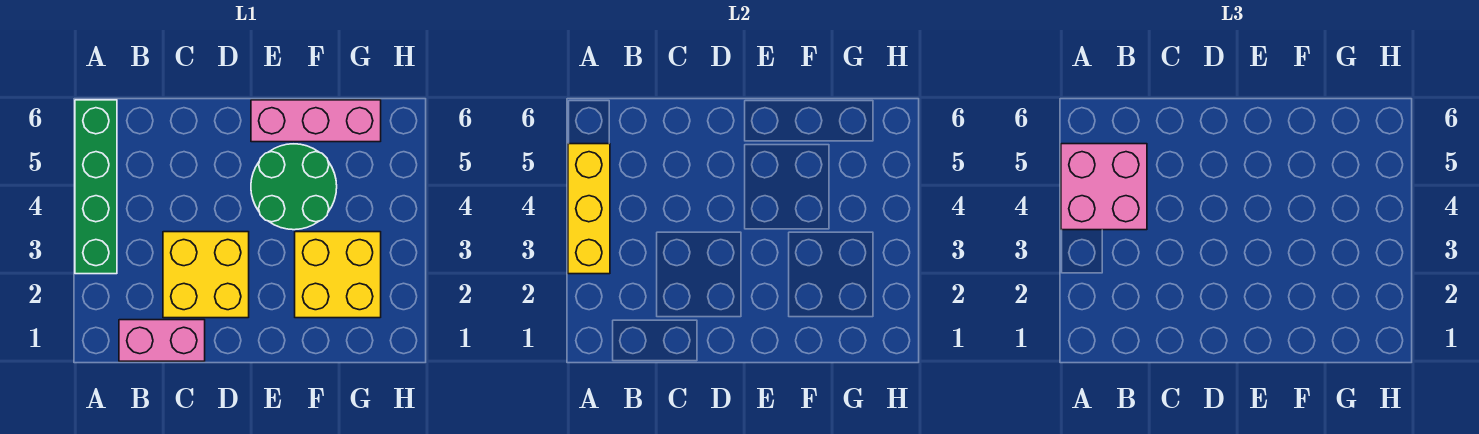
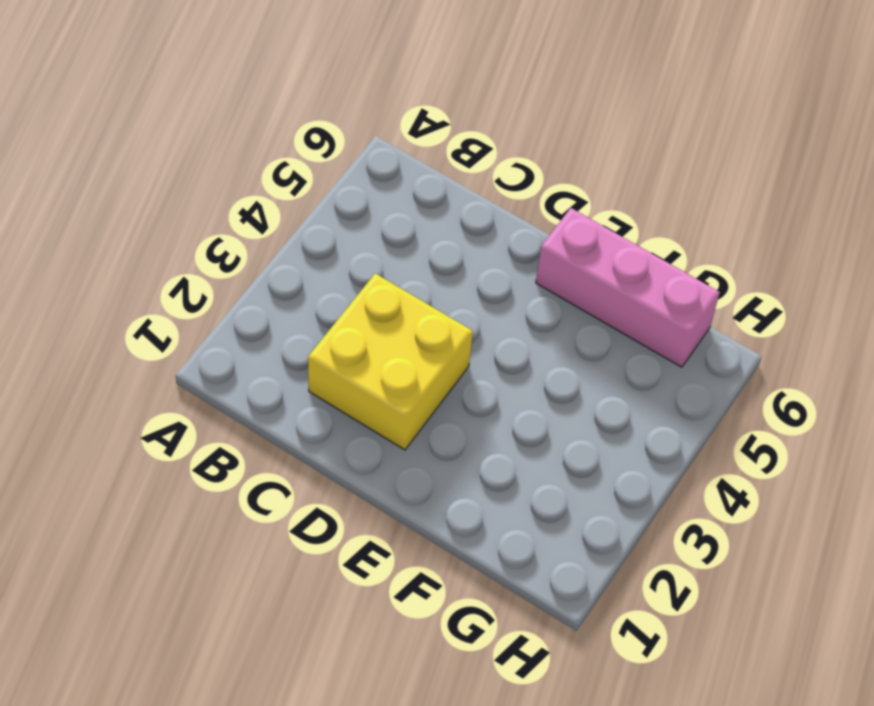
none -> green 1x4 brick [75,100,117,274]
none -> pink 1x2 brick [119,320,205,361]

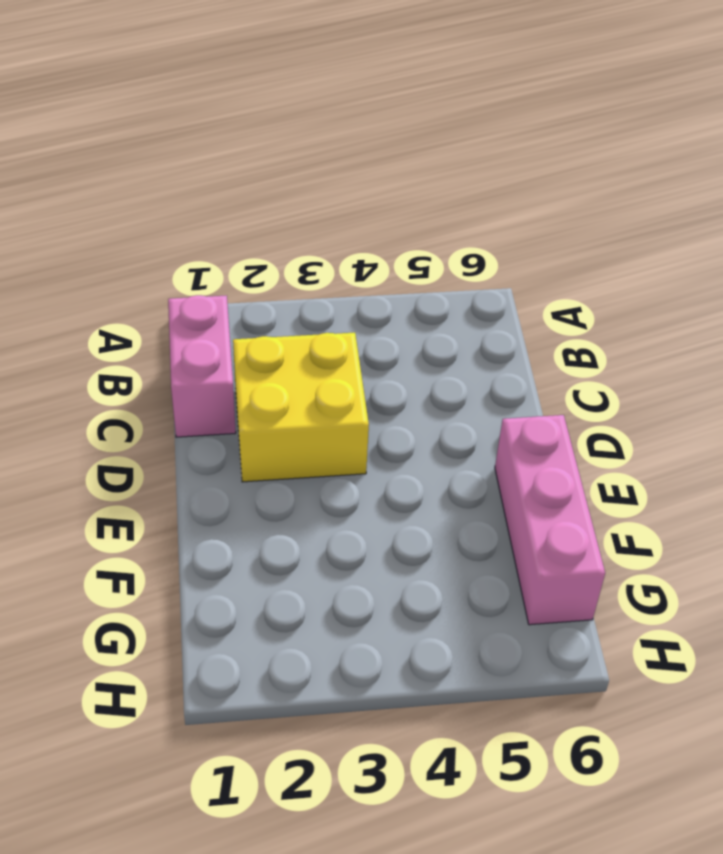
none -> green 1x4 brick [75,100,117,274]
none -> green 2x2 round brick [251,144,337,230]

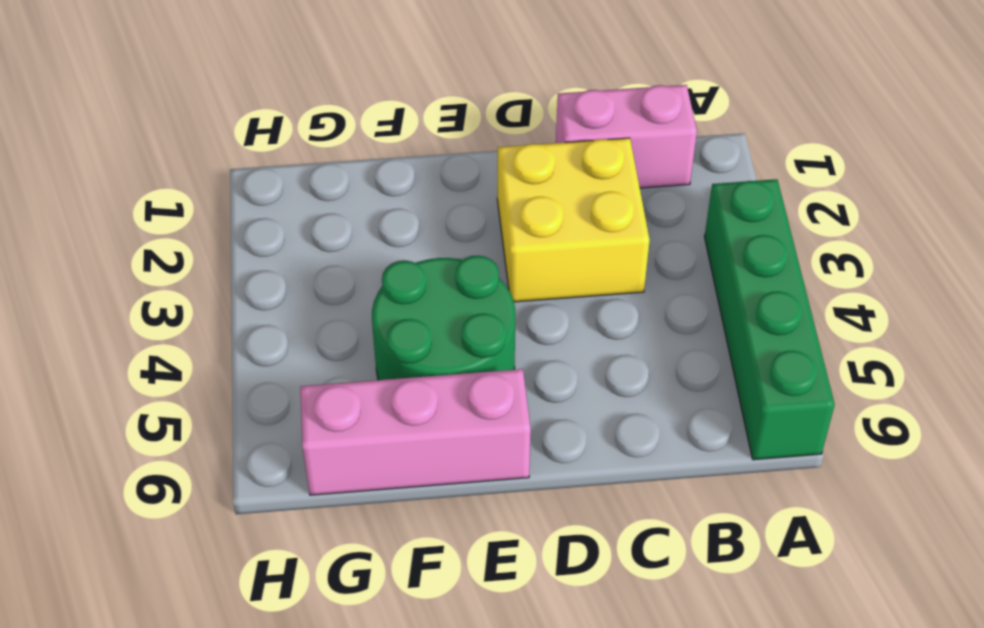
none -> yellow 2x2 brick [295,232,381,318]
none -> yellow 1x3 brick [568,144,610,274]

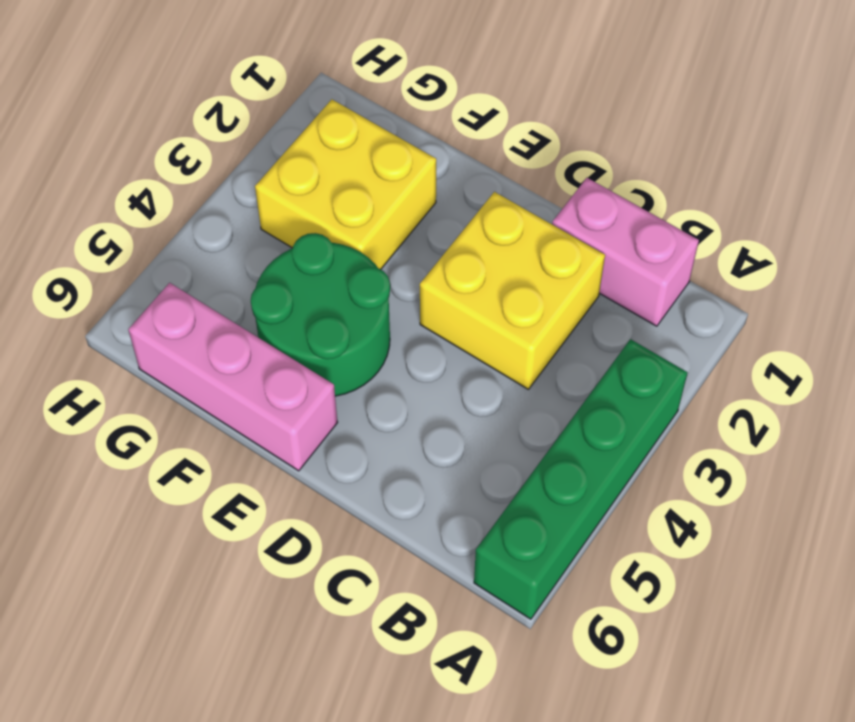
none -> yellow 1x3 brick [568,144,610,274]
none -> pink 2x2 brick [1061,144,1147,230]

